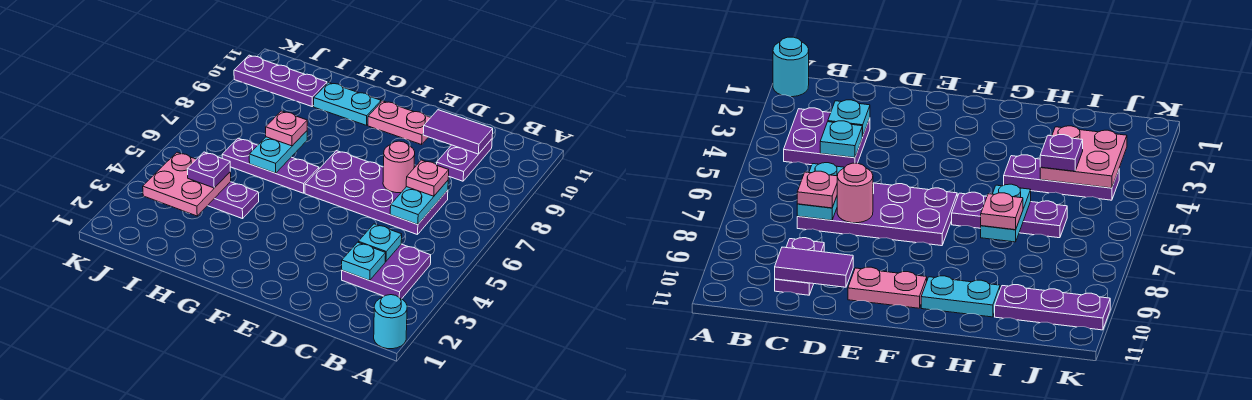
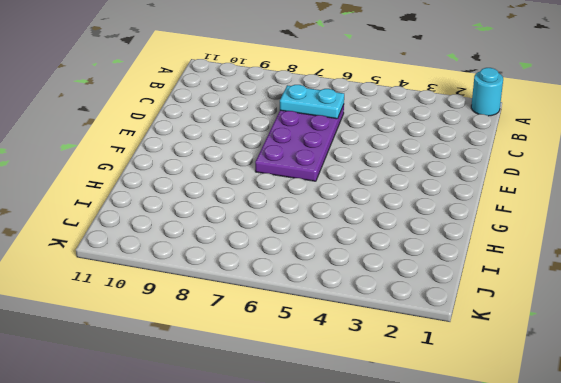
none -> purple 2x2 plate [342,244,431,299]
none -> purple 1x2 plate [436,139,492,181]
none -> pink 1x2 plate [368,101,431,145]

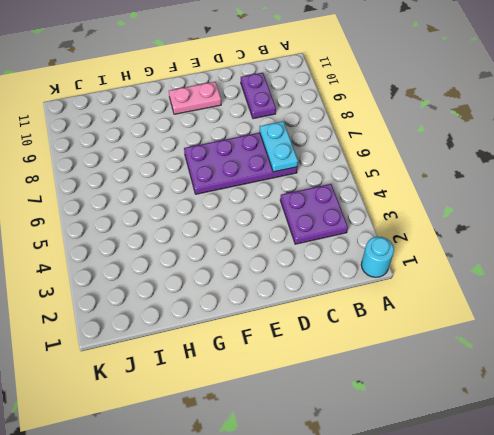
none -> purple 1x3 plate [222,138,319,193]
none -> cyan 1x2 plate [314,82,381,125]
none -> purple 1x3 plate [208,182,259,219]

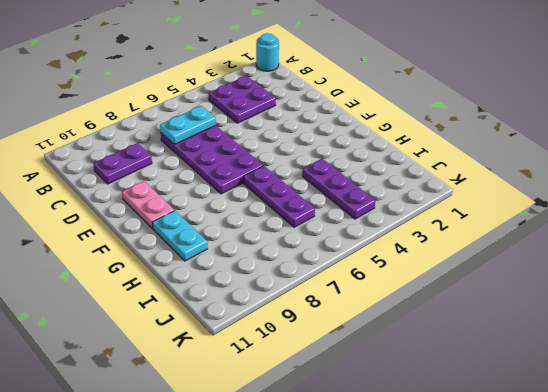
none -> purple 1x3 plate [234,55,327,106]
none -> cyan 1x1 plate [342,242,386,280]
none -> cyan 1x1 plate [358,224,402,261]

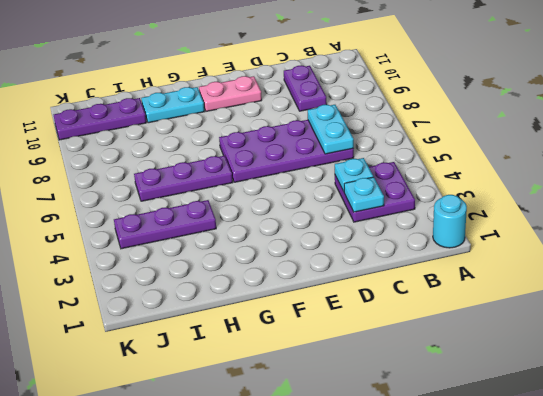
none -> purple 1x2 tile [423,110,493,154]
none -> pink 1x1 round brick [383,141,415,193]
none -> cyan 1x2 plate [249,131,307,173]

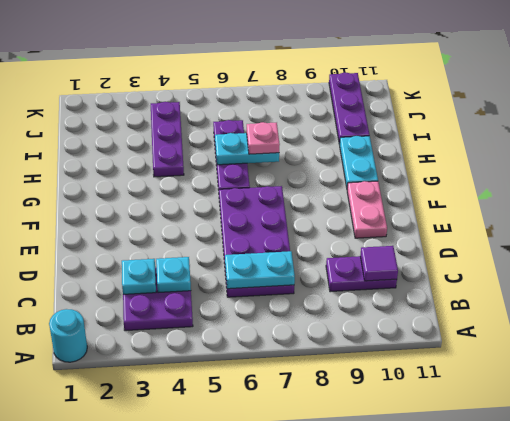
purple 1x1 tile [360,246,398,281] -> purple 1x2 tile [423,110,493,154]
none -> pink 1x1 round brick [383,141,415,193]
none -> pink 2x2 plate [143,152,231,216]
none -> pink 1x1 plate [406,160,449,196]

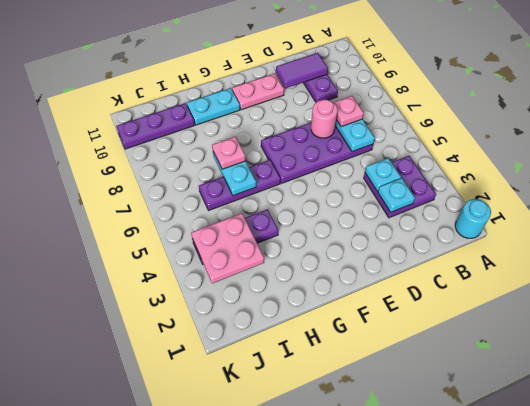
none -> purple 1x1 plate [187,152,230,188]

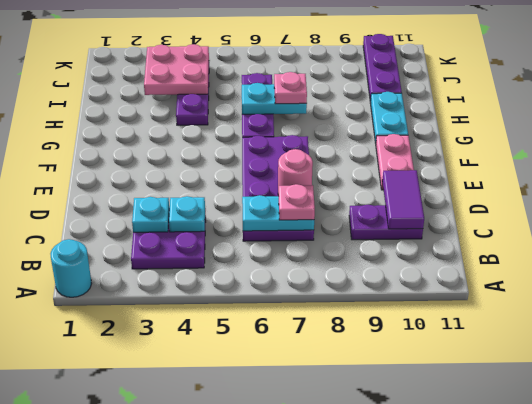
none -> purple 1x1 plate [187,152,230,188]

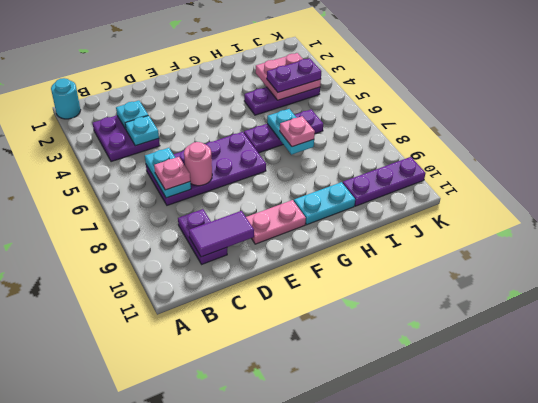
purple 1x2 plate [267,58,321,92] -> purple 1x1 plate [187,152,230,188]

